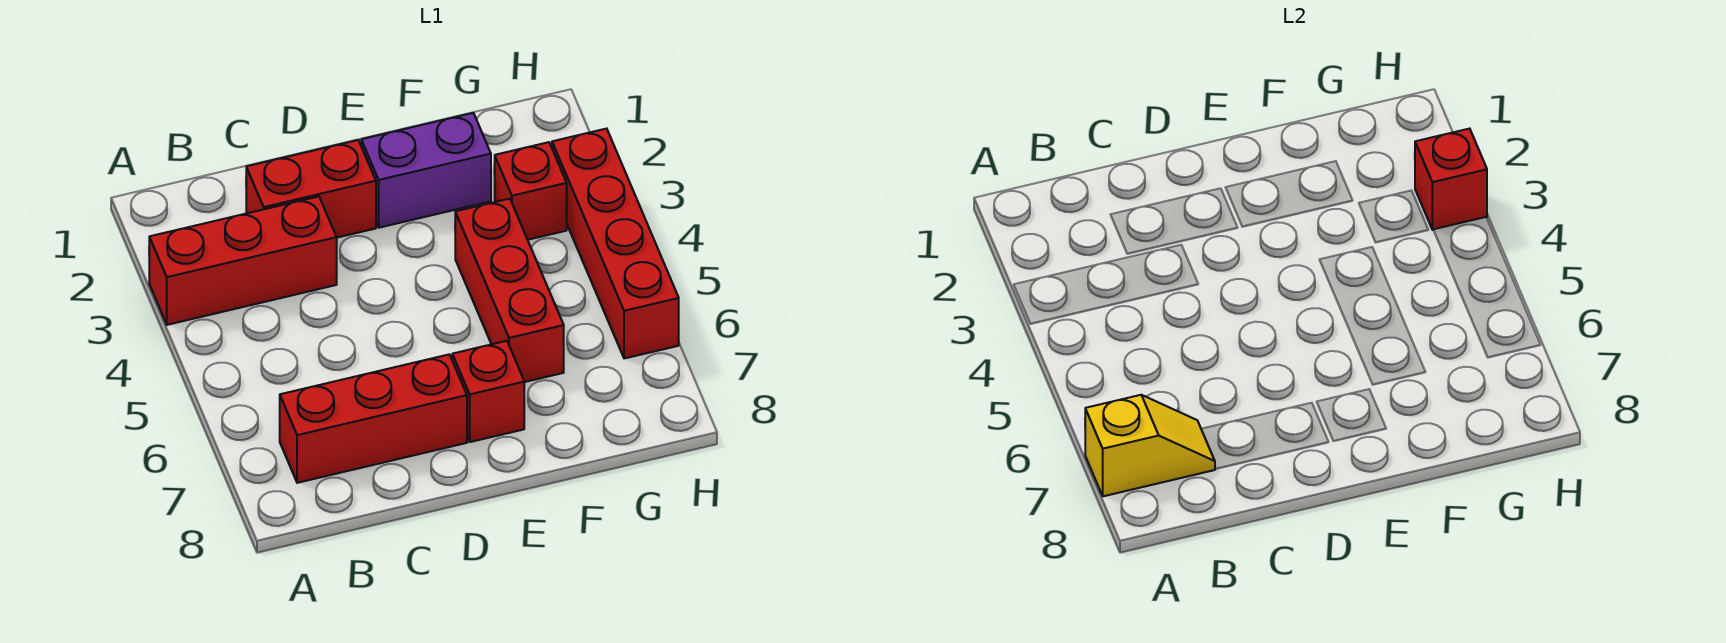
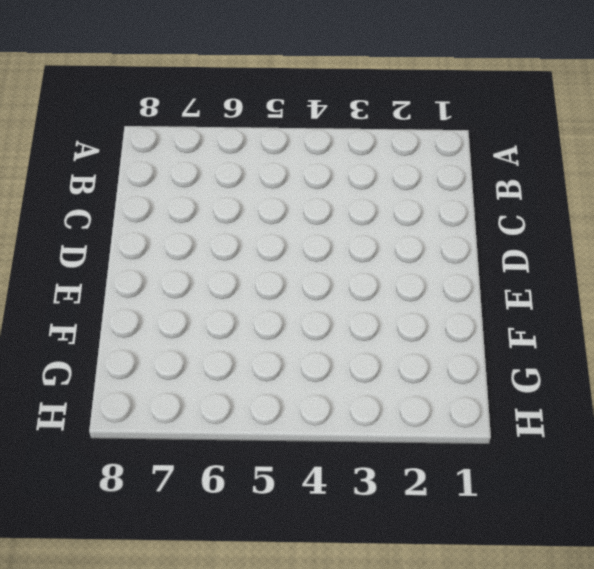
none -> red 1x3 brick [149,197,337,325]
none -> red 1x3 brick [280,355,467,483]

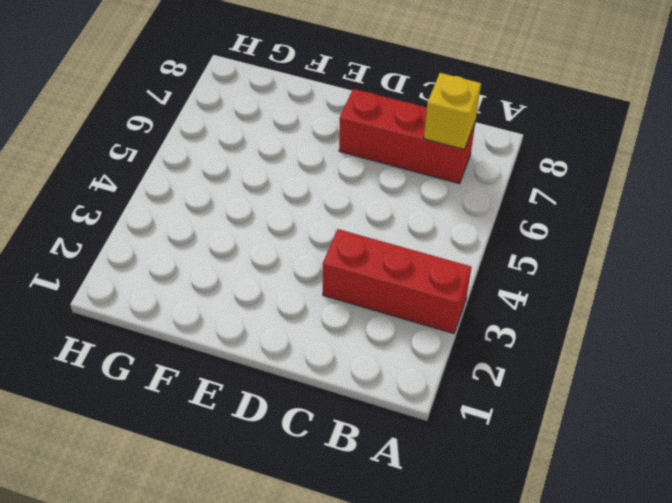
yellow 1x1 brick [424,73,481,150] -> yellow 1x2 slope [1085,395,1215,496]
none -> red 1x2 brick [246,140,376,238]
none -> purple 1x2 brick [361,113,491,228]

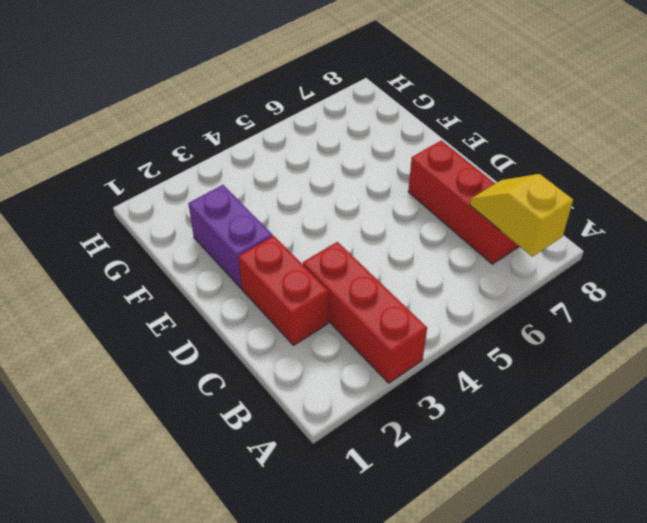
none -> red 1x1 brick [452,341,524,442]
none -> red 1x3 brick [455,199,564,382]

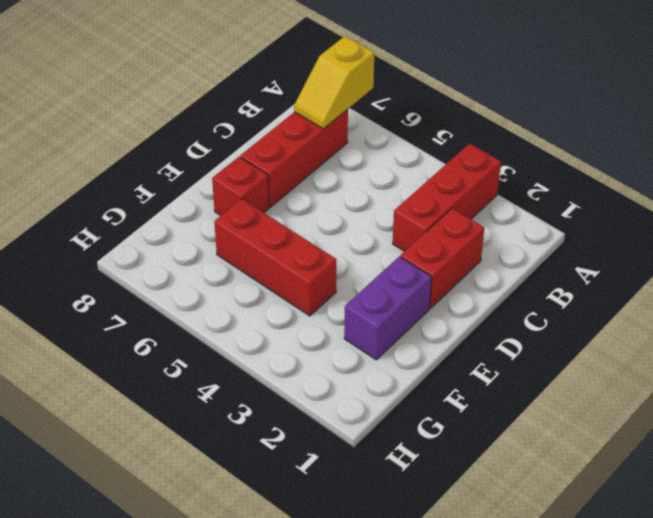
none -> red 1x1 brick [494,142,567,240]
none -> red 1x4 brick [552,129,679,359]

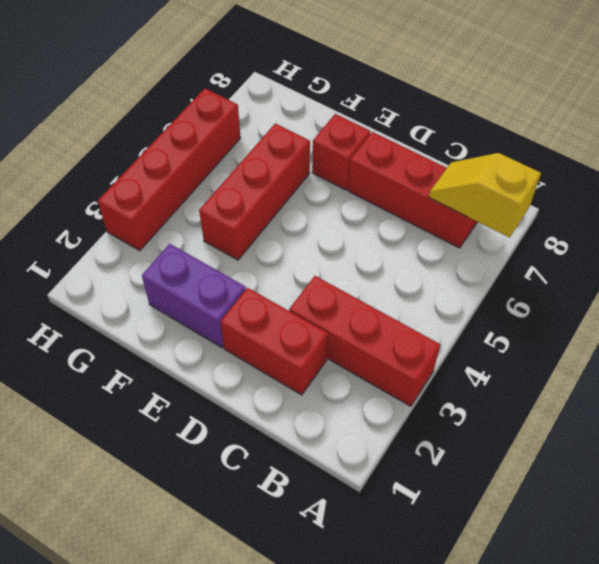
none -> red 1x1 brick [494,142,567,240]
none -> red 1x1 brick [1415,129,1487,230]

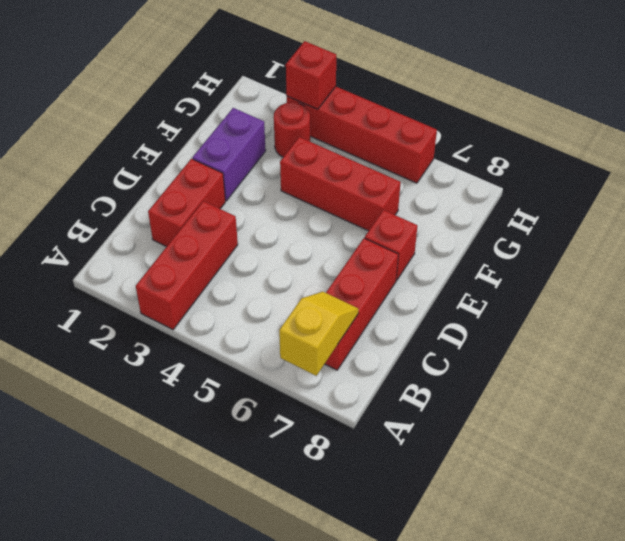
red 1x1 round brick [274,102,310,157] -> red 1x1 brick [494,142,567,240]

